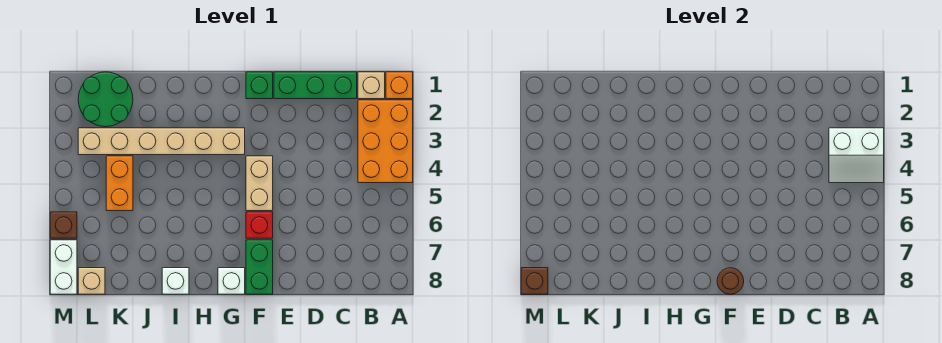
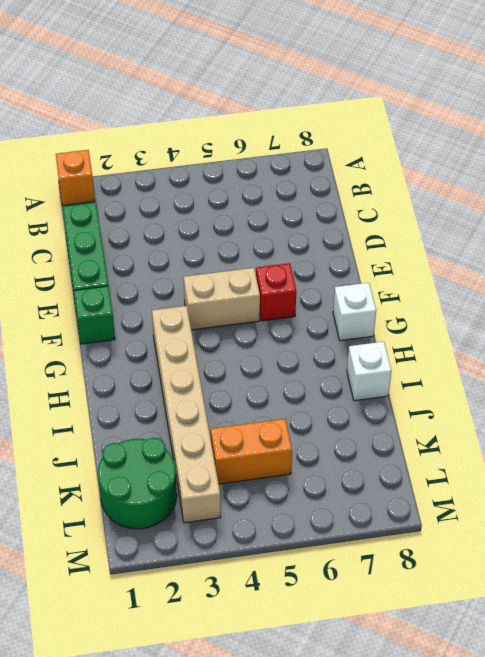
none -> orange 2x3 brick [358,100,413,183]
none -> tan 1x1 brick [358,72,385,99]
none -> green 1x2 brick [246,240,273,294]

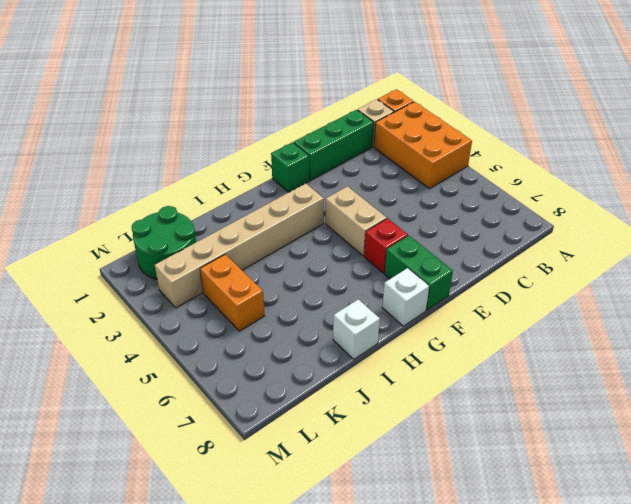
none -> tan 1x1 brick [78,268,105,294]
none -> brown 1x1 brick [50,212,77,238]
none -> white 1x2 brick [50,240,77,294]

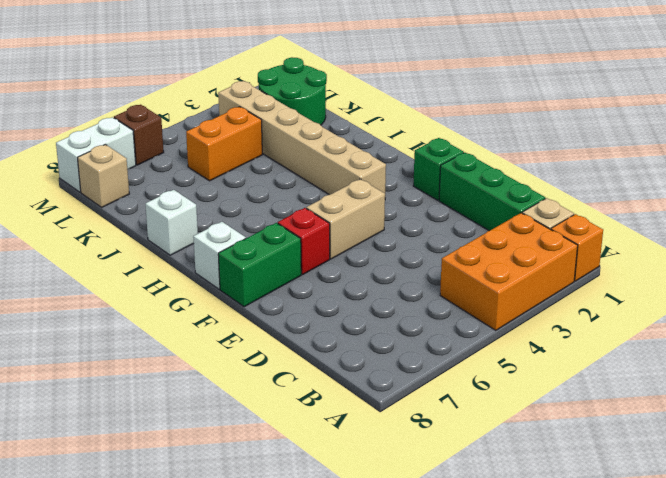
none -> white 2x2 slope [829,128,884,183]
none -> brown 1x1 round brick [717,268,744,294]
none -> brown 1x1 brick [521,268,548,294]

